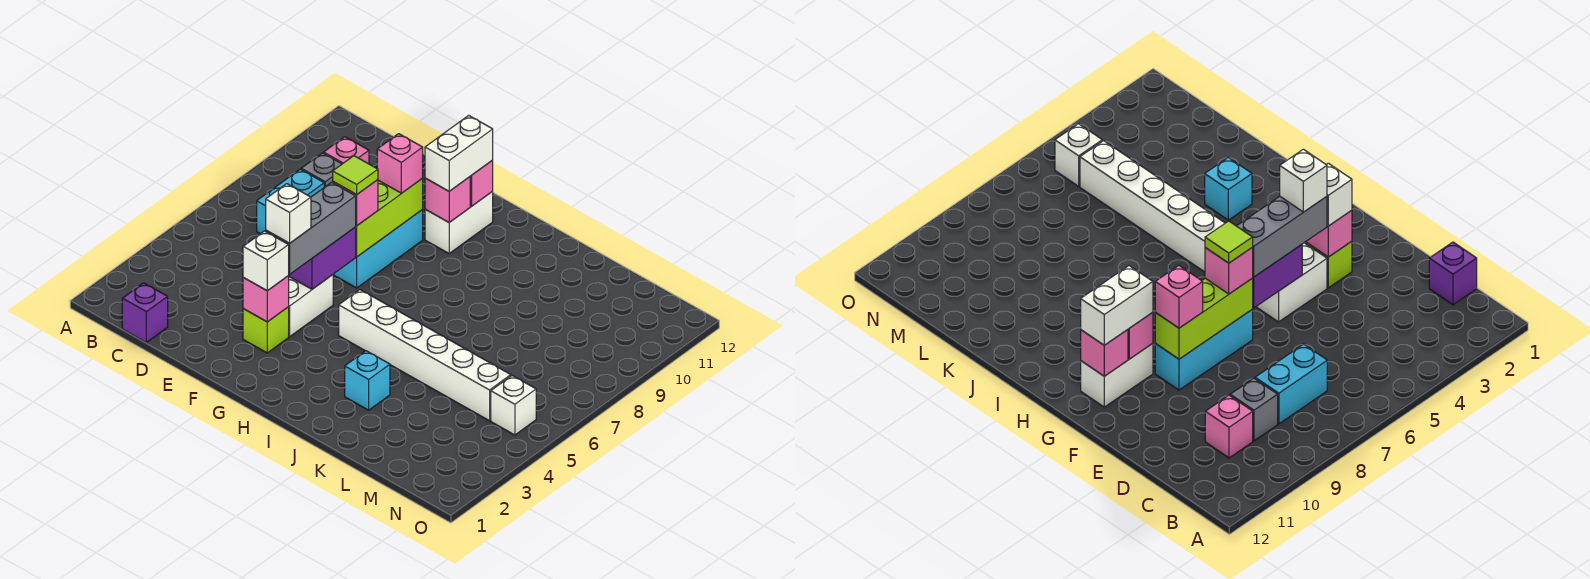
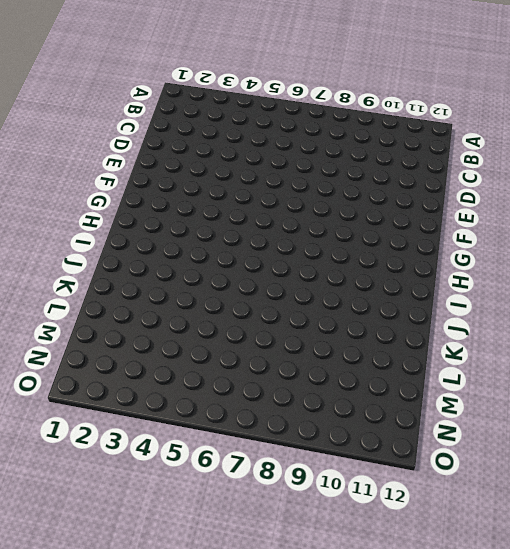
none -> purple 1x1 brick [122,283,168,342]
none -> cyan 1x2 brick [257,169,324,234]
none -> grey 1x1 brick [301,153,342,187]

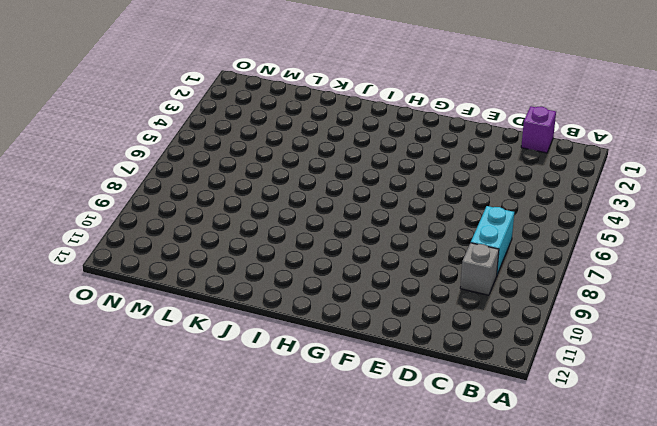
none -> pink 1x1 brick [324,137,369,164]
none -> lime 1x1 brick [243,307,289,353]
none -> white 1x2 brick [289,275,333,337]

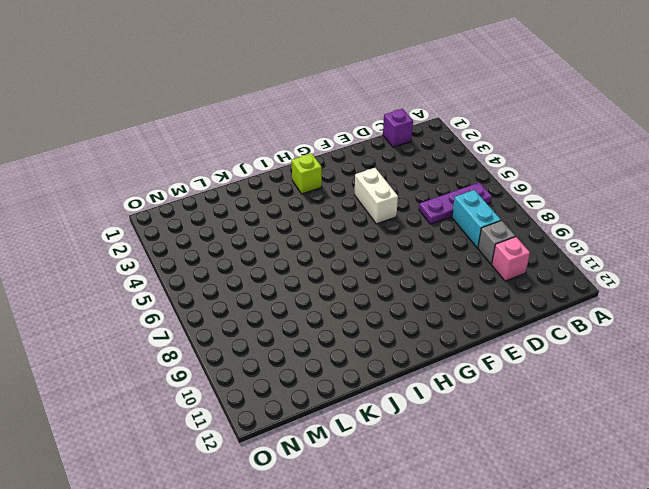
purple 1x3 plate [419,182,492,224] -> none
lime 1x1 brick [292,153,322,194] -> lime 1x1 brick moved to [243,307,289,353]
none -> cyan 1x3 brick [333,210,423,288]
none -> white 1x2 brick [425,192,493,253]
none -> white 1x6 brick [339,290,511,421]

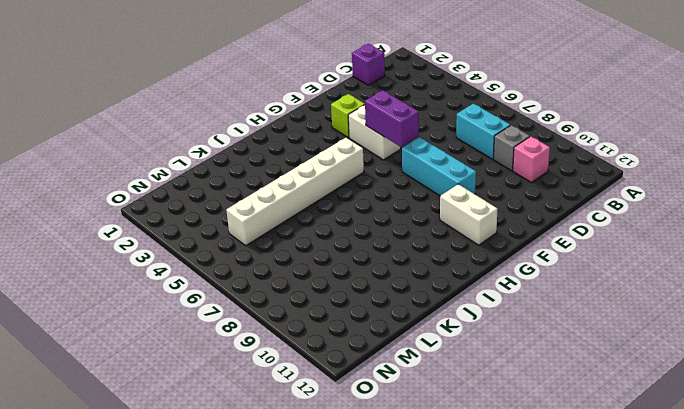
none -> cyan 1x1 brick [345,351,390,410]
none -> white 1x1 brick [491,376,536,435]
none -> pink 1x1 brick [243,276,289,322]

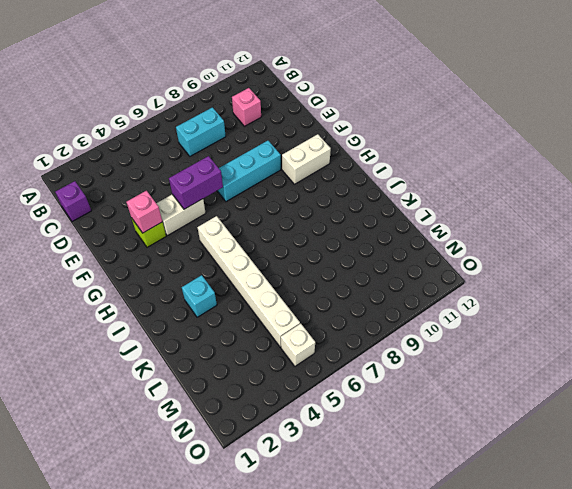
none -> grey 1x1 brick [301,153,342,187]
none -> lime 1x3 brick [356,178,423,257]
none -> pink 1x1 brick [425,177,470,222]

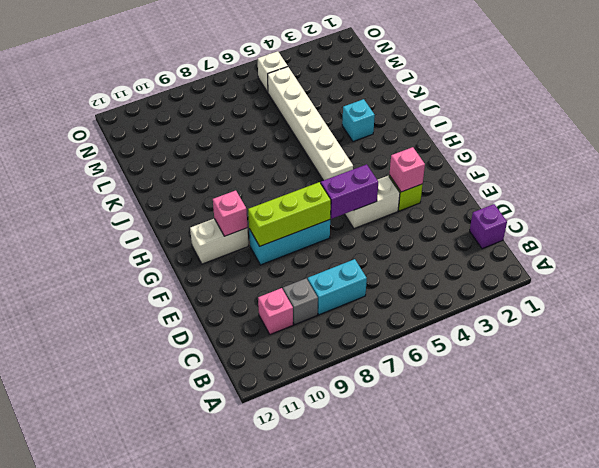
none -> pink 1x1 brick [470,160,493,206]
none -> white 1x1 brick [243,231,289,291]
none -> grey 1x3 brick [266,182,356,274]

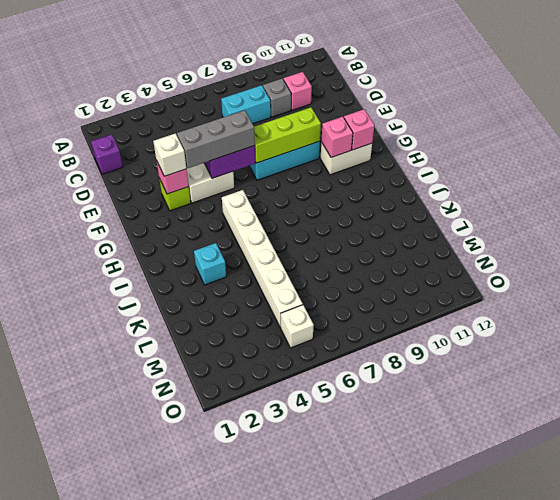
none -> pink 1x1 brick [333,180,378,226]
none -> pink 1x1 brick [377,134,423,193]
none -> white 1x2 brick [425,115,493,191]

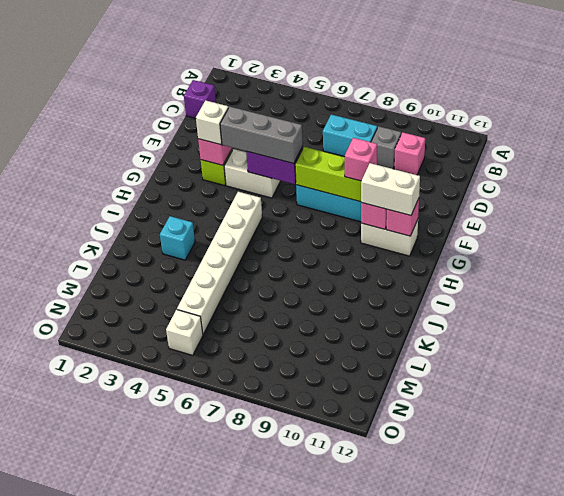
none -> pink 1x1 brick [333,180,378,226]
none -> white 1x1 brick [266,184,311,243]
none -> lime 1x1 tile [333,156,378,195]

